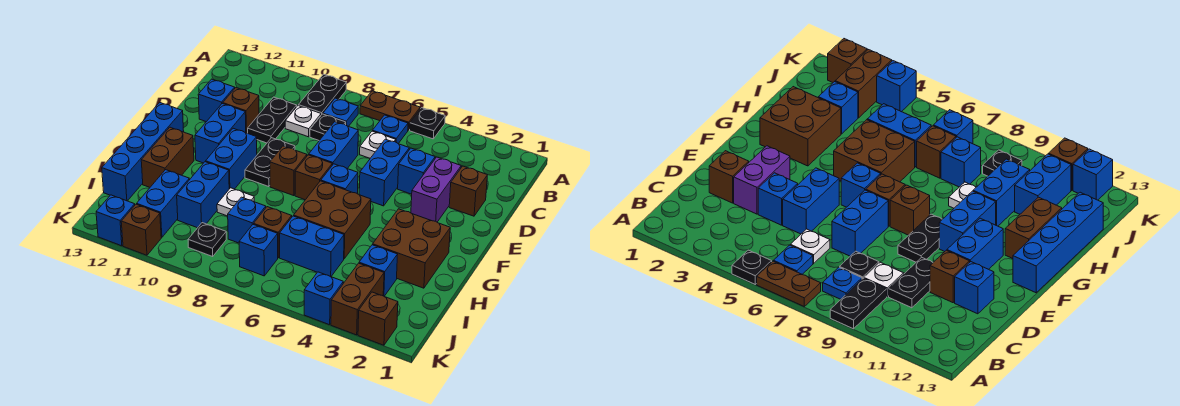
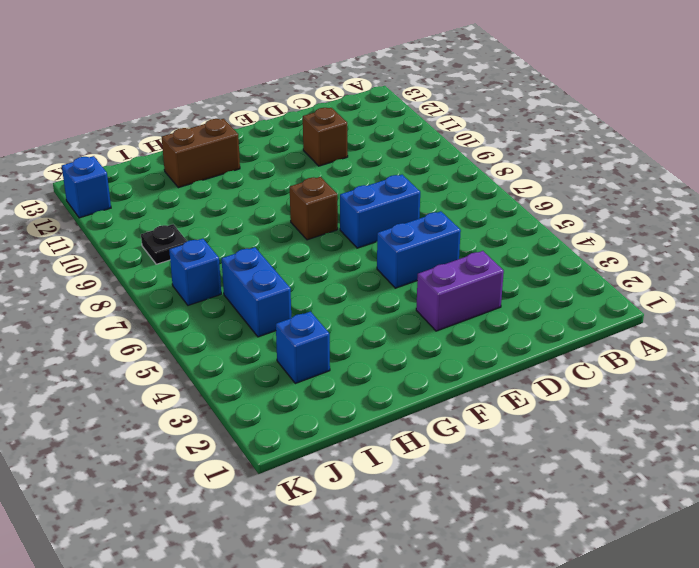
none -> black 1x1 plate [410,108,445,139]
none -> brown 1x2 plate [360,91,420,130]
none -> black 1x2 plate [298,74,346,115]
none -> blue 1x1 plate [372,115,408,144]

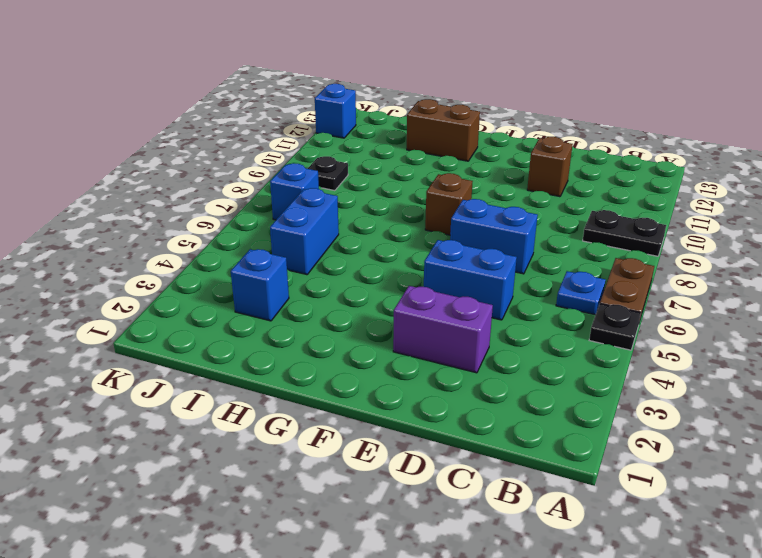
none -> blue 1x1 plate [323,98,358,127]
none -> white 1x1 plate [360,131,396,158]
none -> black 1x1 plate [310,114,346,140]
none -> white 1x1 plate [285,106,321,137]

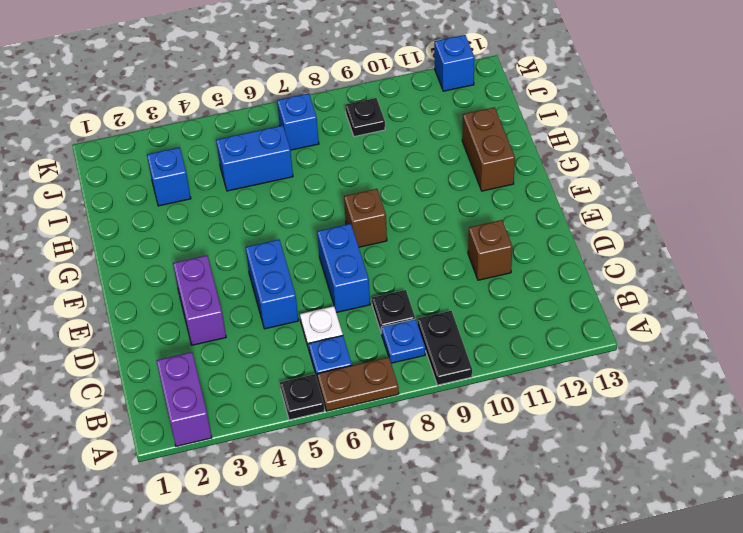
purple 1x2 brick [156,352,212,446] -> none
none -> white 1x1 plate [285,106,321,137]
none -> black 1x2 plate [248,97,297,143]
none -> brown 1x1 brick [449,166,487,216]
none -> blue 1x1 brick [398,148,435,194]

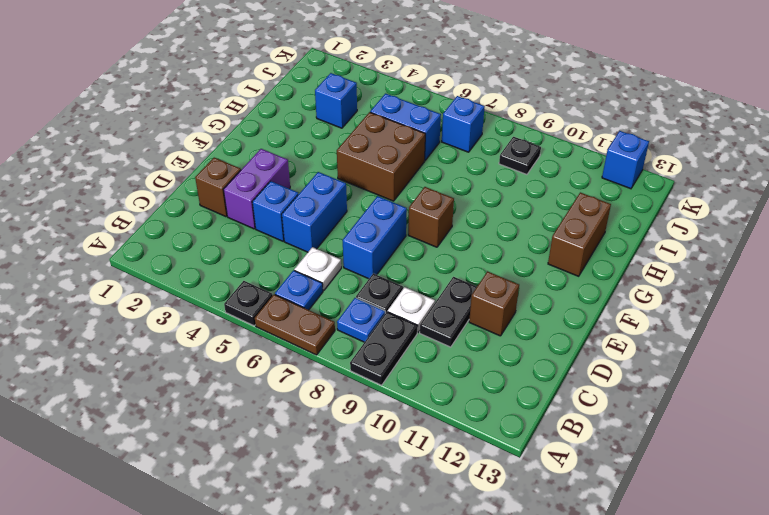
none -> blue 1x1 brick [198,79,235,122]
none -> black 1x2 plate [245,138,295,187]
none -> blue 1x2 brick [195,103,246,163]
none -> blue 1x1 brick [321,164,358,194]

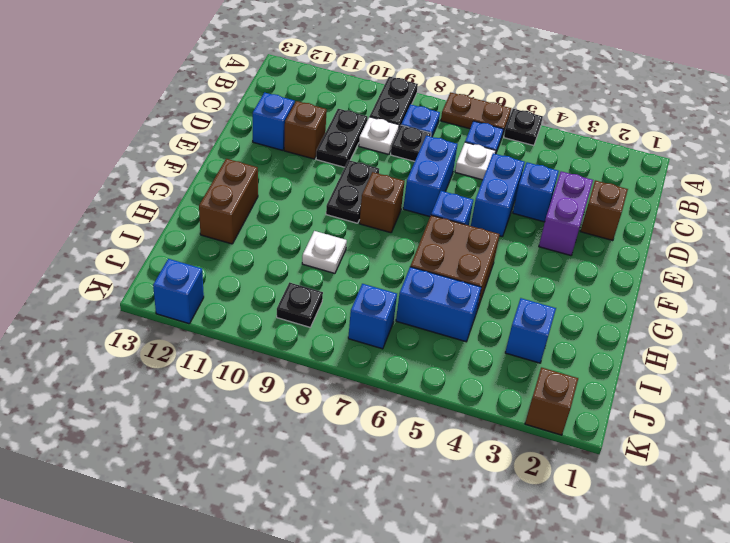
none -> blue 1x2 brick [195,103,246,163]
none -> brown 1x1 brick [295,155,332,200]
none -> blue 1x2 brick [206,128,257,189]
none -> blue 1x4 brick [102,102,184,201]

